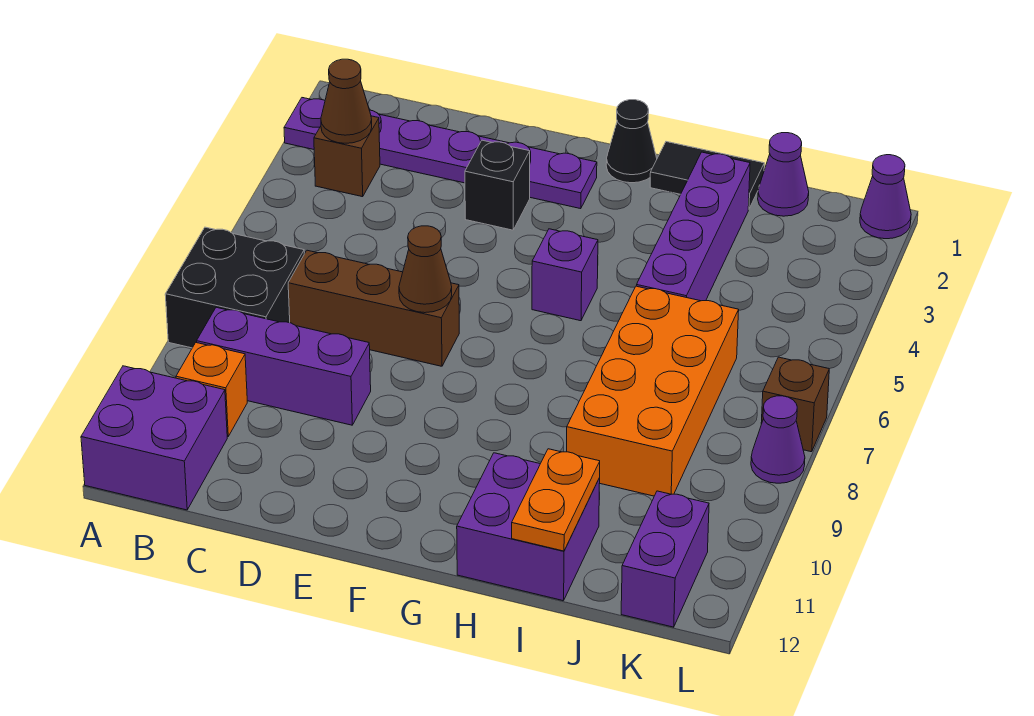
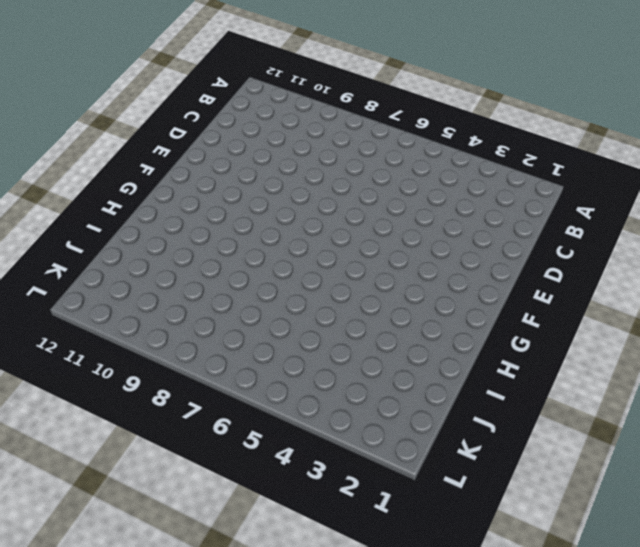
none -> purple 1x6 plate [284,98,597,209]
none -> black 2x2 brick [165,227,304,348]
none -> purple 2x2 brick [81,366,227,510]

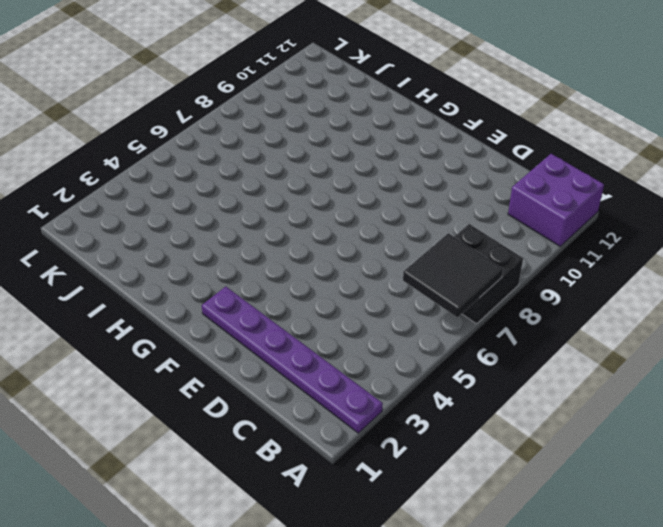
black 2x2 tile [403,233,503,317] -> none
none -> brown 1x1 brick [314,116,380,197]
none -> purple 1x3 brick [197,307,371,425]
none -> orange 1x1 brick [176,343,247,437]

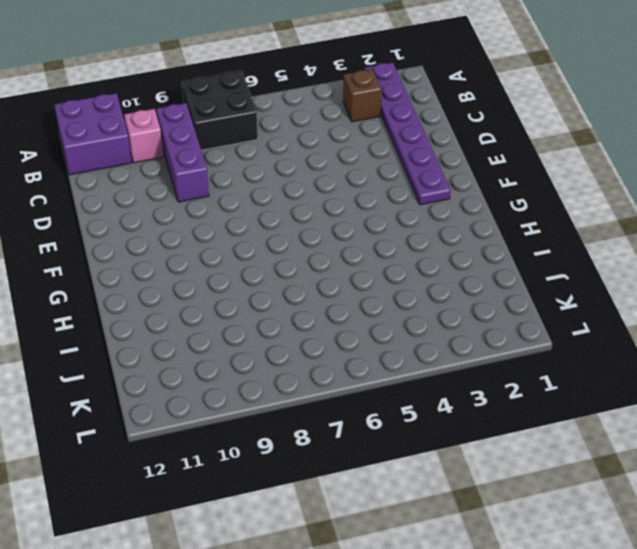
pink 1x1 brick [124,109,164,163] -> orange 1x1 brick [176,343,247,437]
none -> brown 1x3 brick [288,250,459,366]
none -> black 1x1 brick [465,140,530,230]
none -> black 1x1 cone [606,100,657,183]

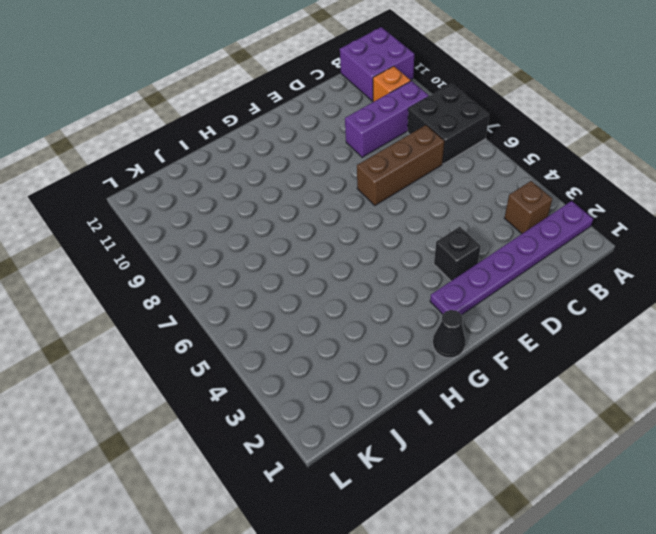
none -> purple 1x1 brick [532,229,598,321]
none -> black 1x2 tile [650,142,764,209]
none -> purple 2x2 brick [457,453,600,601]

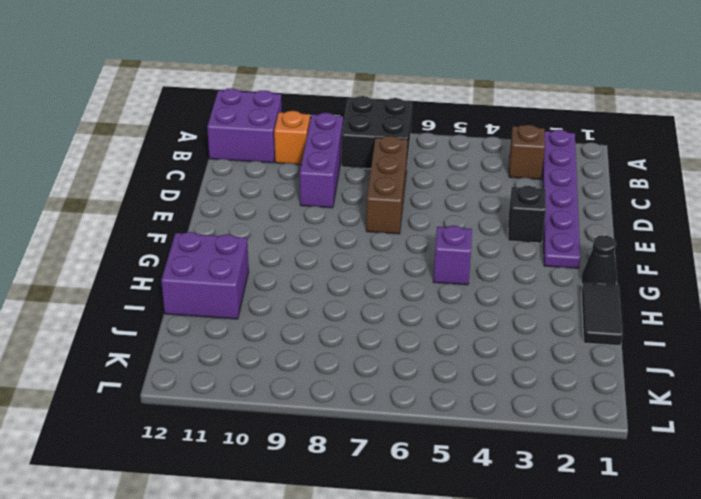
none -> purple 1x4 brick [636,152,750,301]
none -> orange 2x4 brick [567,286,739,496]
none -> purple 1x1 cone [758,133,809,216]

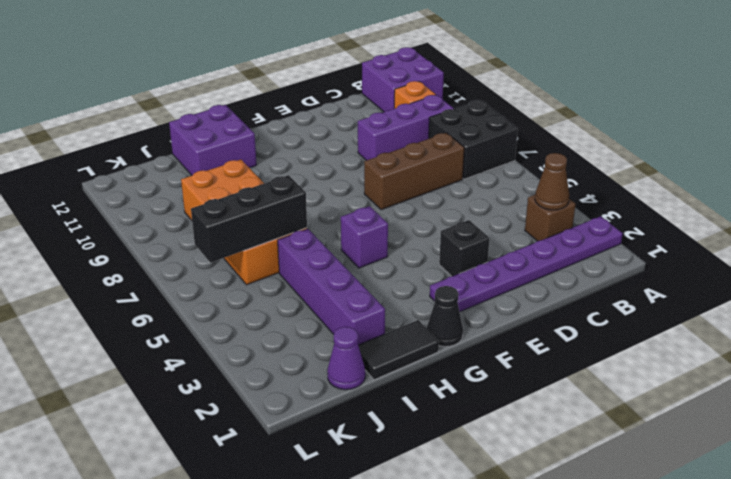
black 1x3 brick [191,175,307,263] -> none
none -> purple 1x2 brick [621,491,709,627]
none -> purple 1x1 cone [860,155,911,239]
none -> brown 1x1 brick [761,357,829,452]

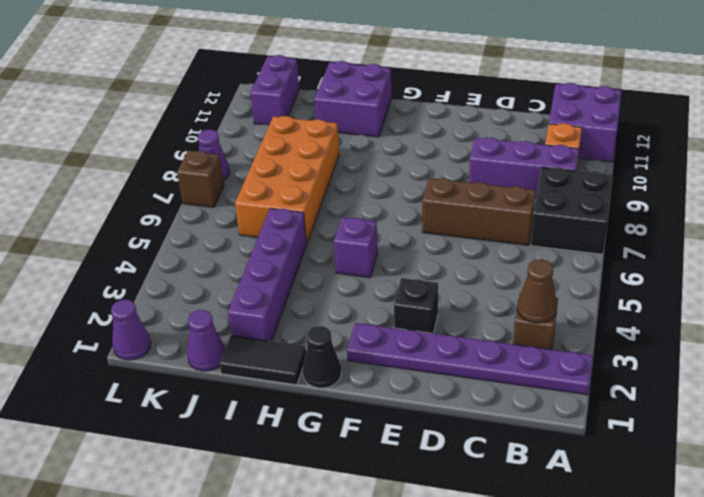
none -> brown 1x1 cone [399,226,452,313]
none -> orange 1x2 plate [512,449,600,551]

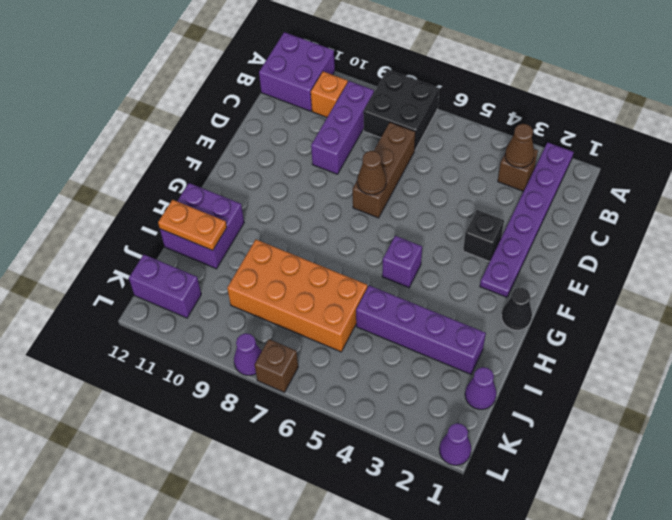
none -> black 1x2 tile [650,142,764,209]

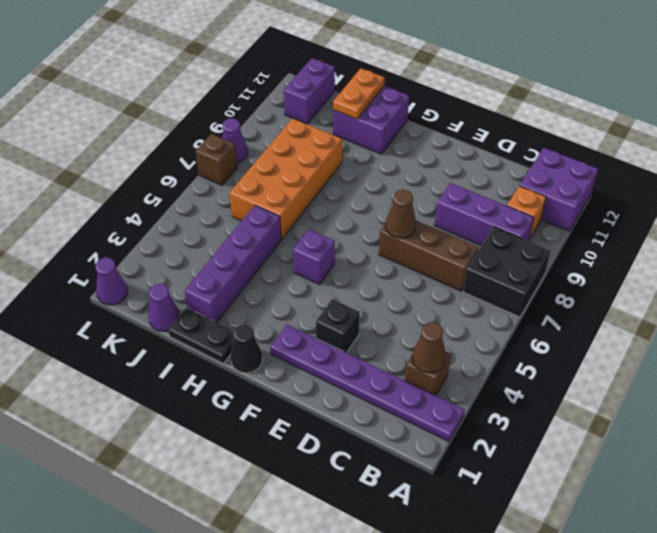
black 1x2 plate [168,308,234,363] -> black 1x2 tile [650,142,764,209]

